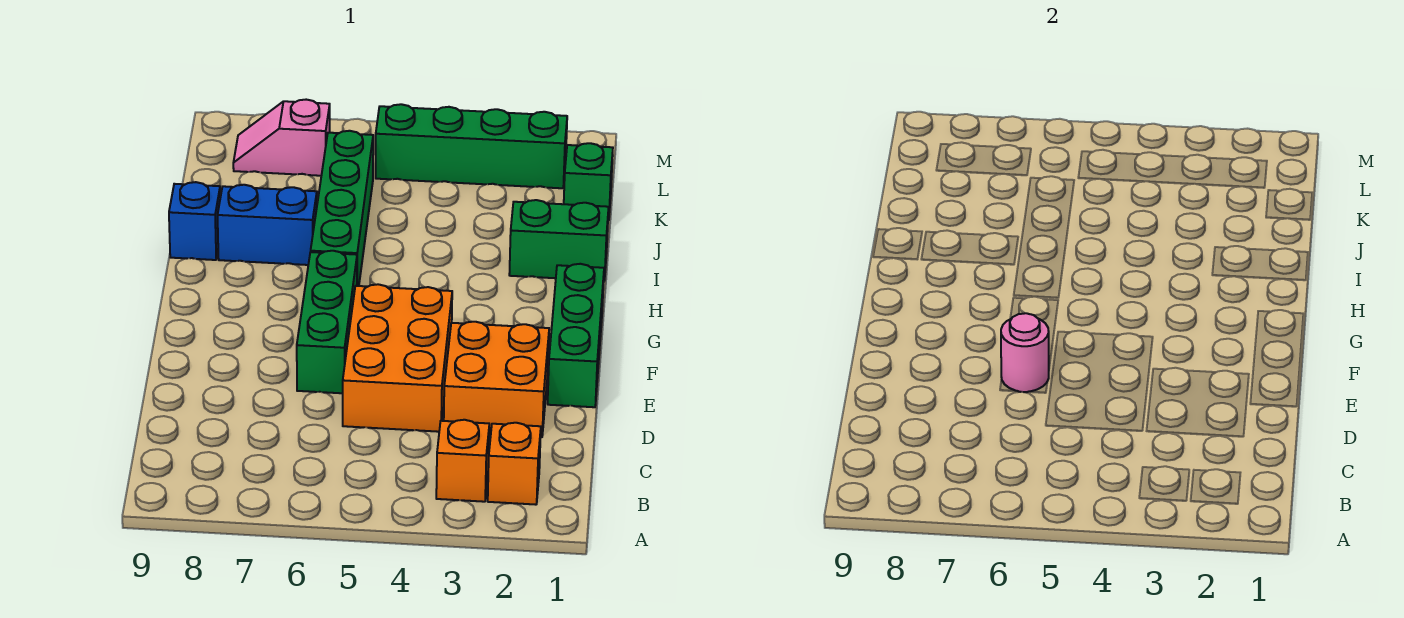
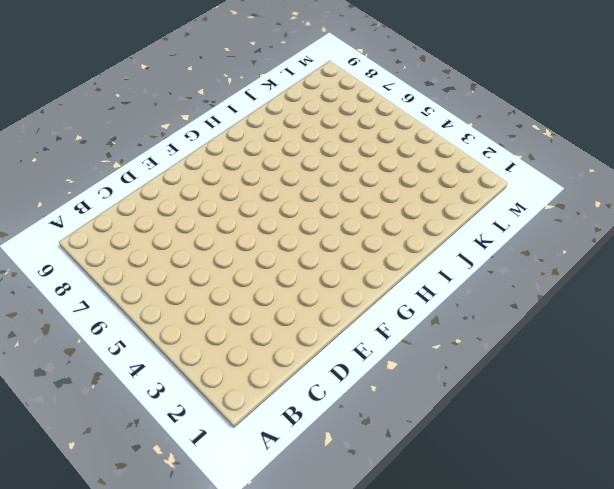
none -> orange 1x1 brick [488,423,541,505]
none -> orange 1x1 brick [436,420,489,502]
none -> orange 2x2 brick [444,322,549,437]

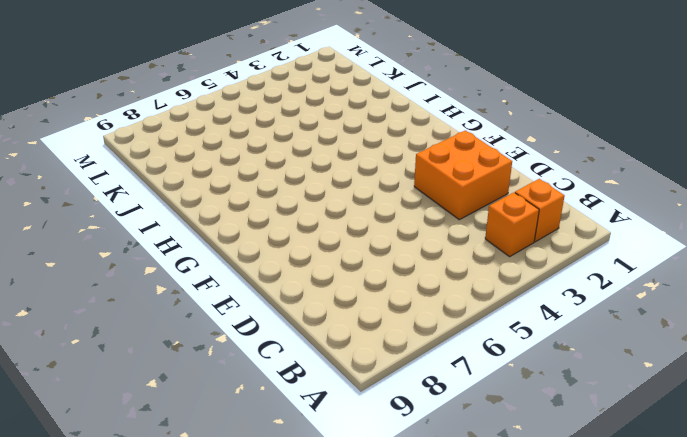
none -> orange 2x3 brick [343,284,452,432]
none -> green 1x3 brick [548,264,604,407]
none -> green 1x3 brick [297,251,357,393]

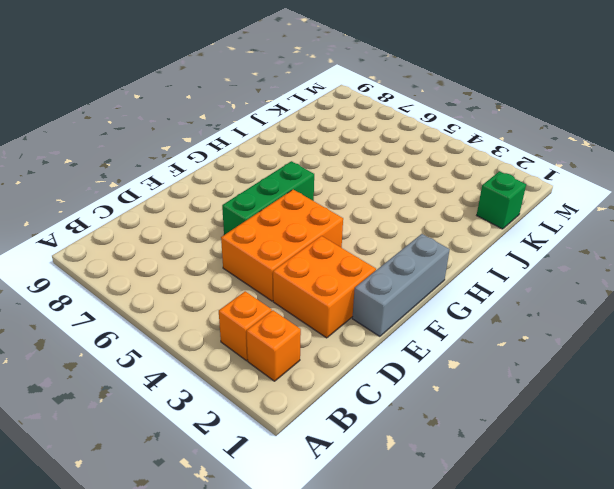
grey 1x3 brick [352,234,450,336] -> green 1x3 brick [548,264,604,407]
none -> green 1x4 brick [311,131,373,286]
none -> green 1x2 brick [509,200,609,281]
none -> blue 1x2 brick [218,185,317,265]

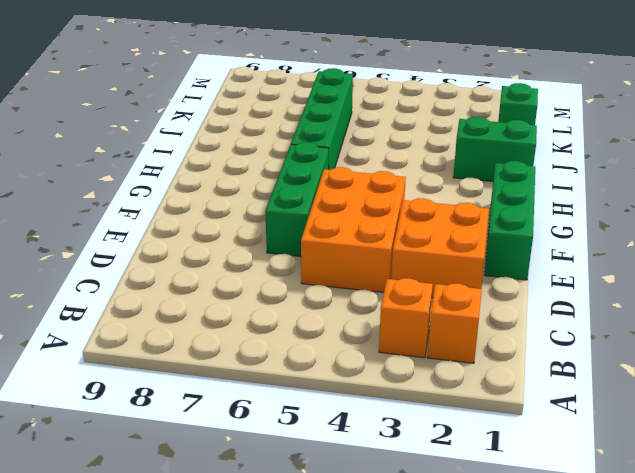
none -> blue 1x2 brick [218,185,317,265]
none -> blue 1x1 brick [169,182,220,260]
none -> green 1x4 brick [376,104,567,188]

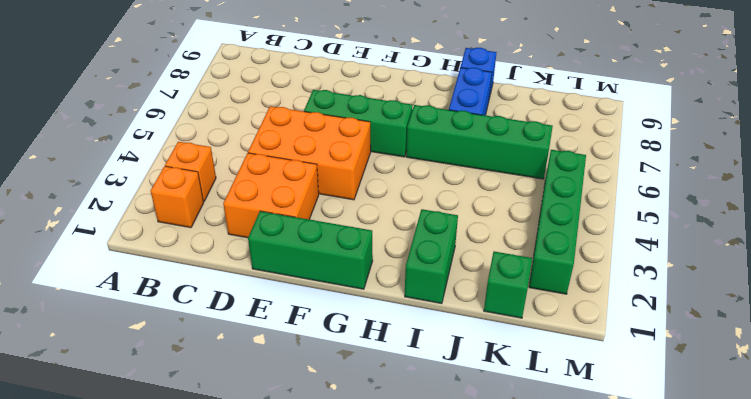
none -> pink 1x2 slope [233,100,330,176]
none -> pink 1x1 round brick [1001,313,1049,392]

